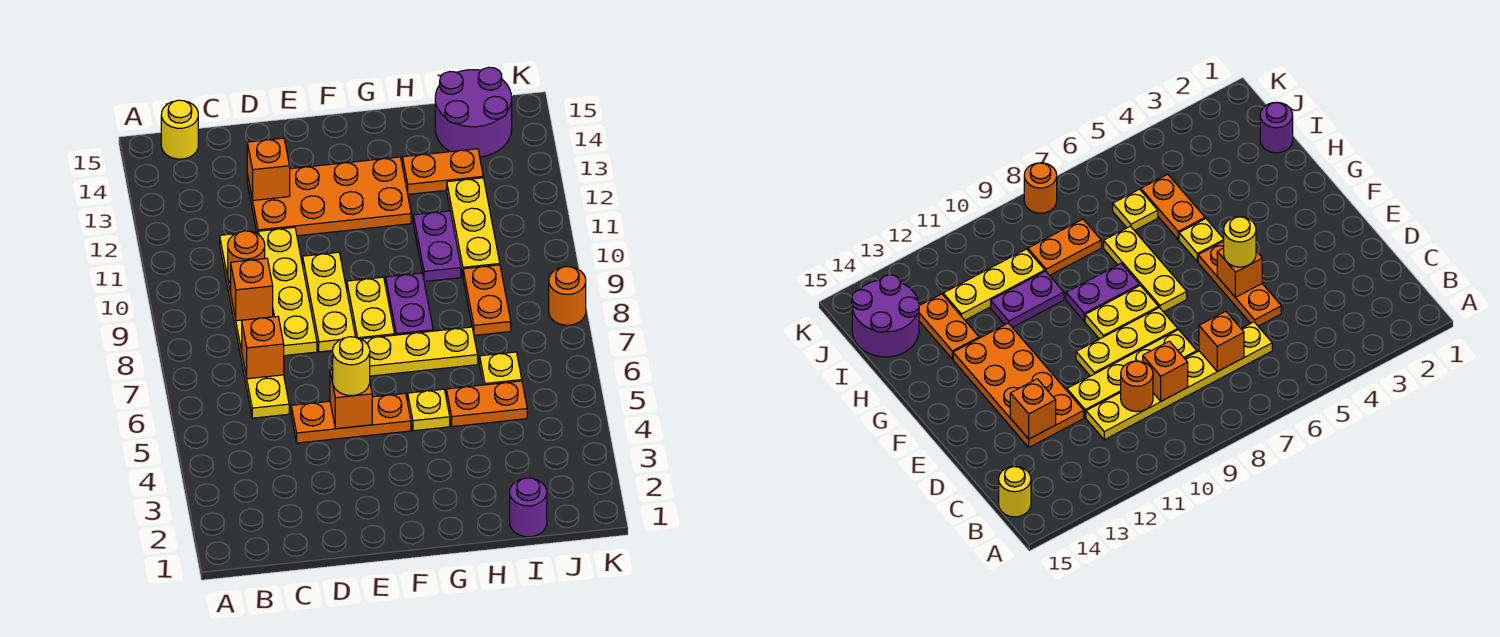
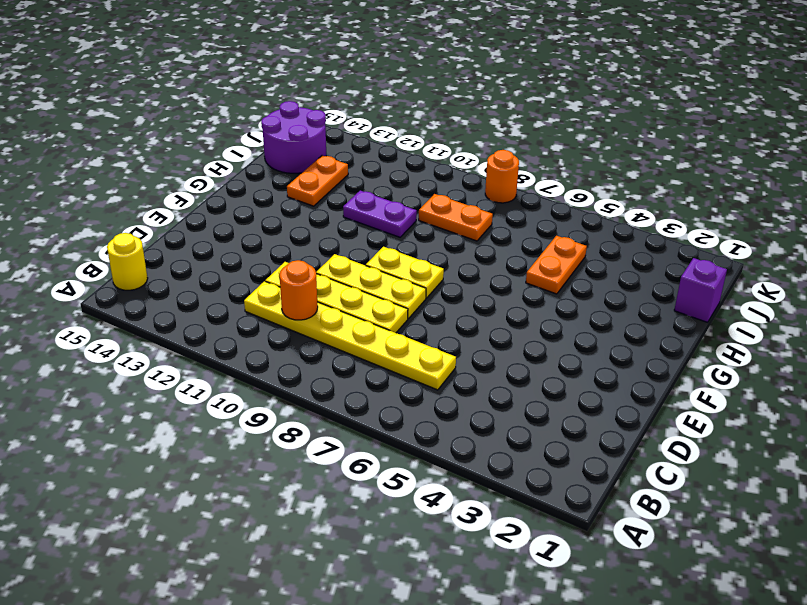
purple 1x1 brick [674,258,727,322] -> purple 1x1 round brick [510,478,547,537]
none -> orange 1x3 plate [291,393,411,443]
none -> orange 2x4 plate [247,157,411,236]
none -> yellow 1x3 plate [362,327,478,376]

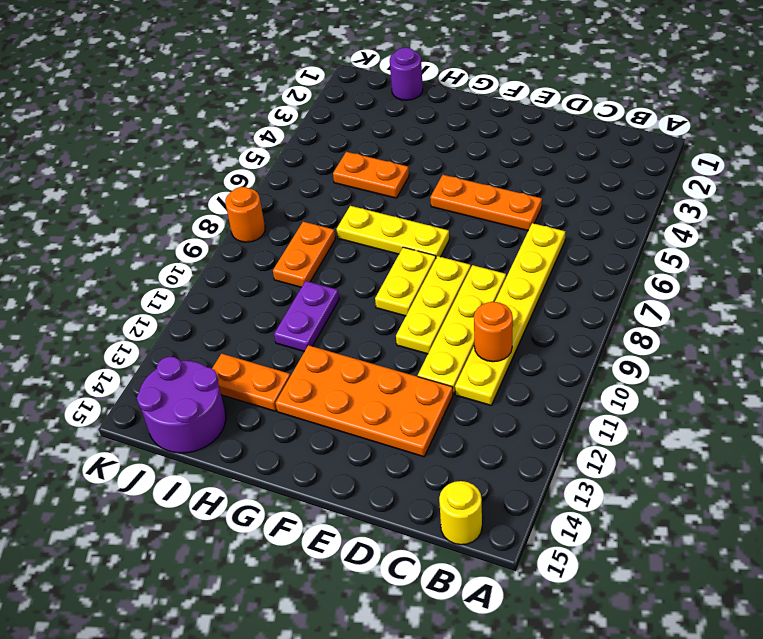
none -> yellow 1x1 plate [408,389,450,431]
none -> purple 1x2 plate [386,273,433,335]
none -> yellow 1x1 plate [480,352,522,385]

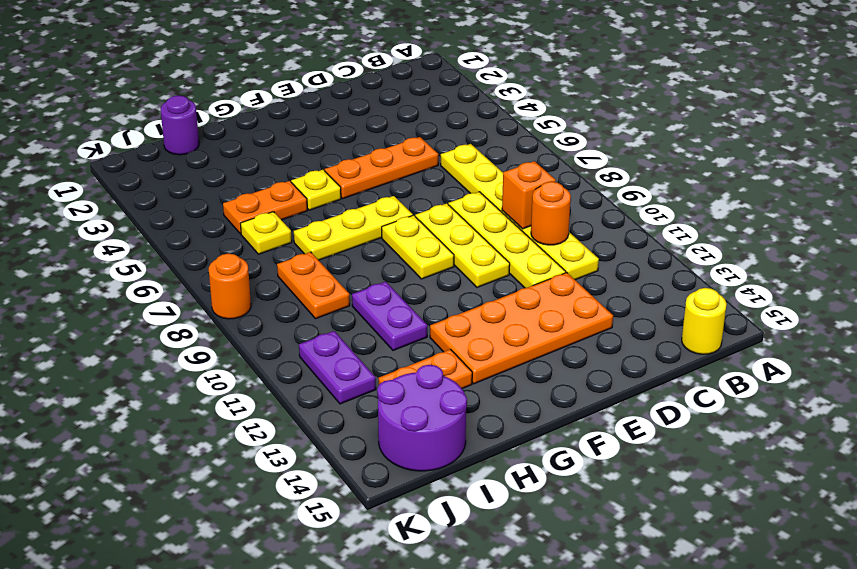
purple 1x2 plate [299,331,376,404] -> purple 1x2 plate moved to [386,273,433,335]
none -> yellow 1x3 plate [447,178,500,275]
none -> orange 1x1 brick [242,317,284,379]
none -> orange 1x1 brick [247,138,290,200]

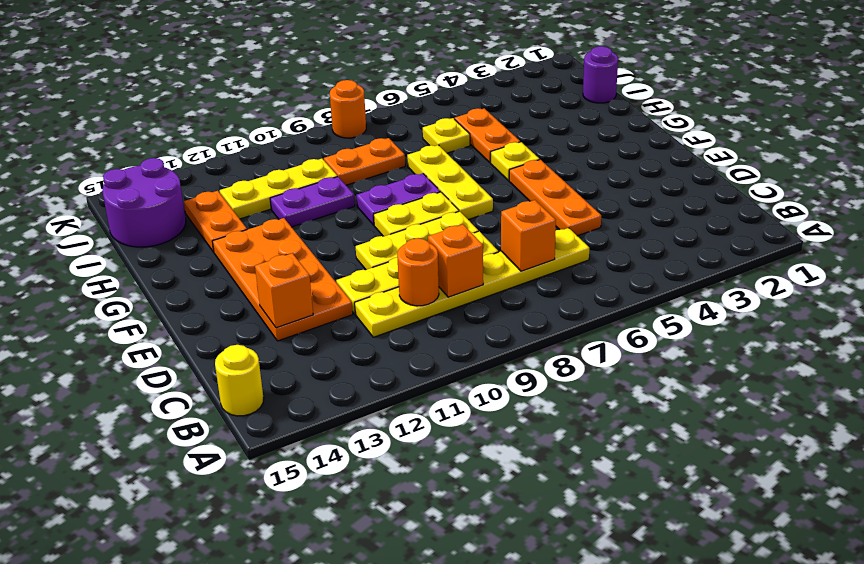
none -> orange 1x1 brick [330,370,372,429]
none -> yellow 1x1 round brick [333,337,370,396]

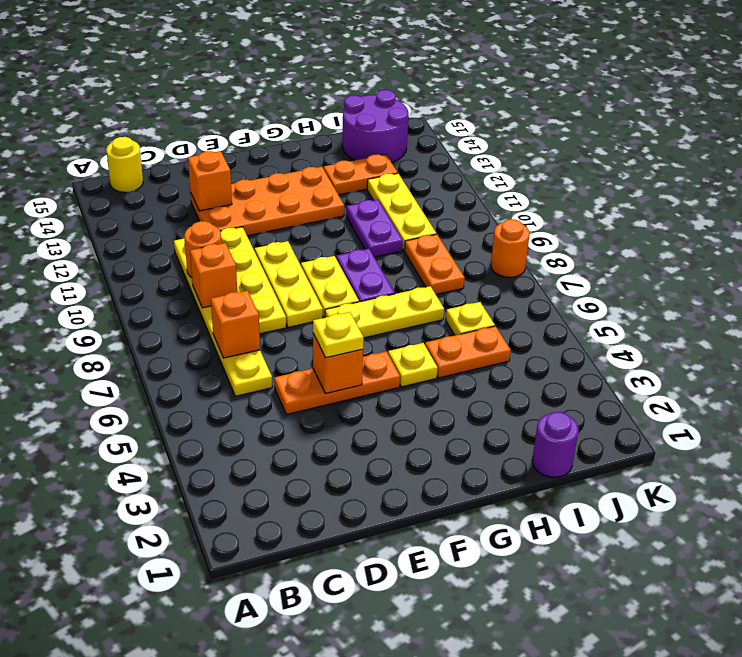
yellow 1x1 plate [313,312,364,358] -> yellow 1x1 round brick [333,337,370,396]

